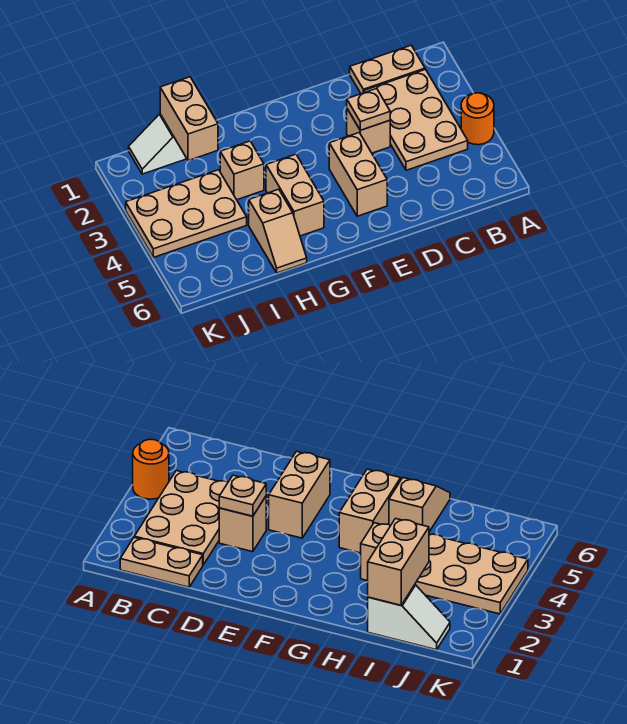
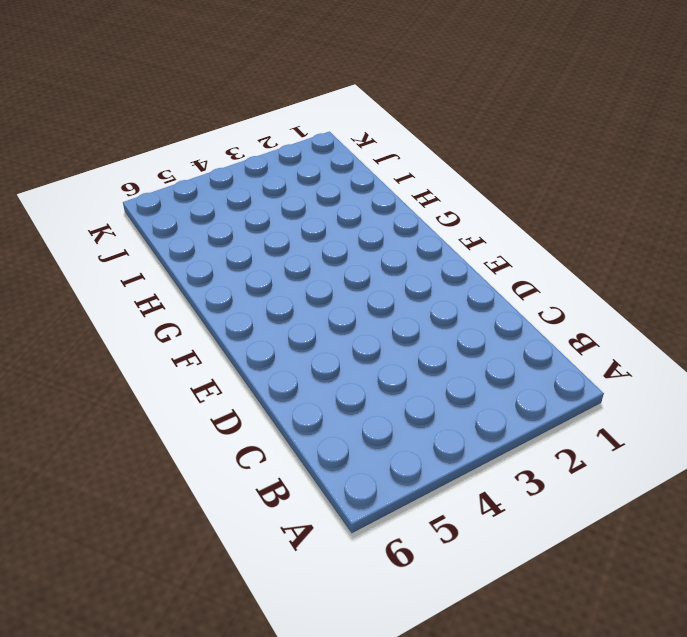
none -> orange 1x1 round brick [461,93,494,145]
none -> tan 1x2 plate [350,45,425,94]
none -> tan 2x3 plate [364,69,468,170]

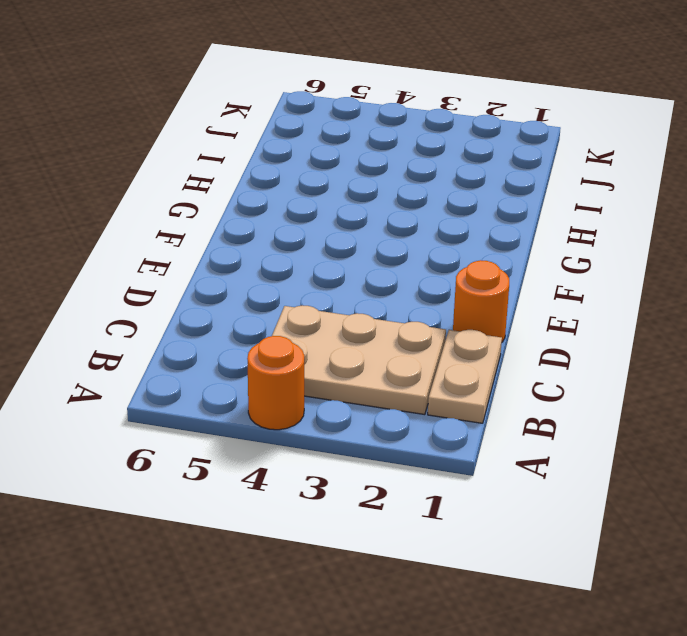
orange 1x1 round brick [453,260,509,342] -> none
none -> tan 1x1 brick [347,109,390,153]
none -> tan 1x2 brick [329,133,387,216]
none -> tan 1x2 brick [266,154,324,236]

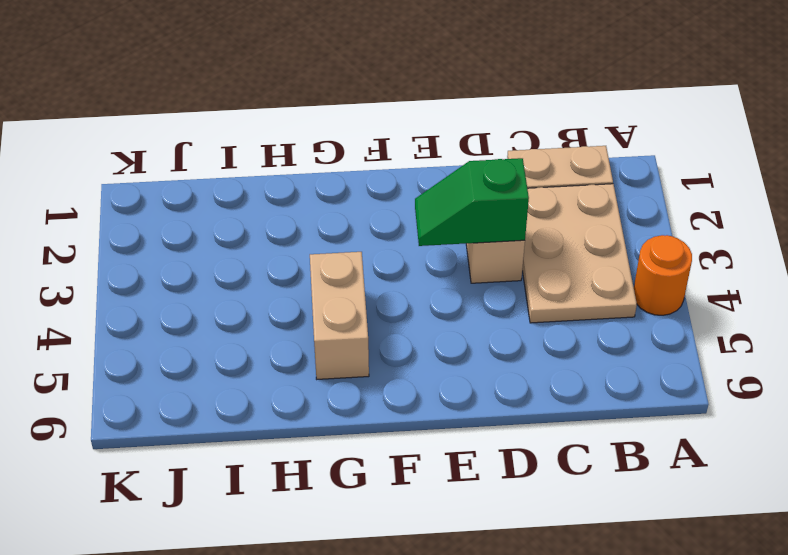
green 1x2 slope [415,158,529,246] -> tan 1x1 plate [347,88,390,130]
none -> tan 1x2 brick [329,133,387,216]
none -> tan 1x1 brick [220,141,264,200]
none -> tan 1x2 slope [249,189,307,273]

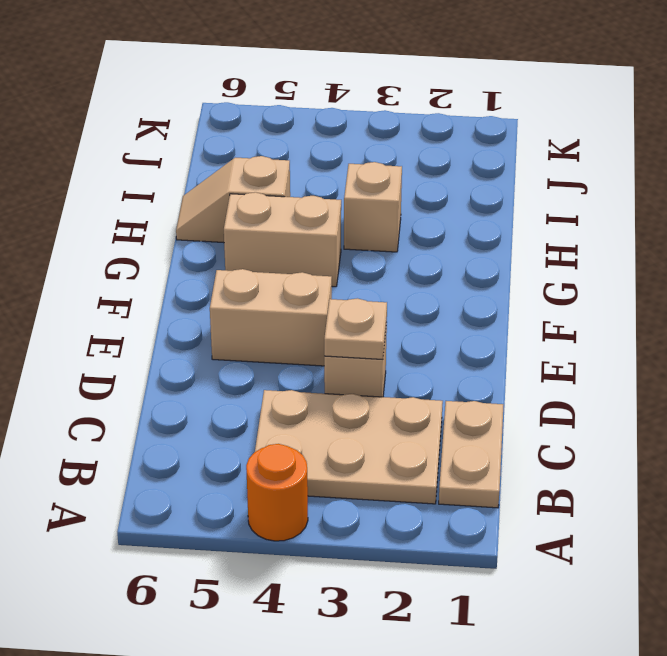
none -> white 1x2 slope [129,114,187,174]
none -> tan 2x3 plate [126,170,247,257]
none -> tan 1x2 brick [160,77,218,161]

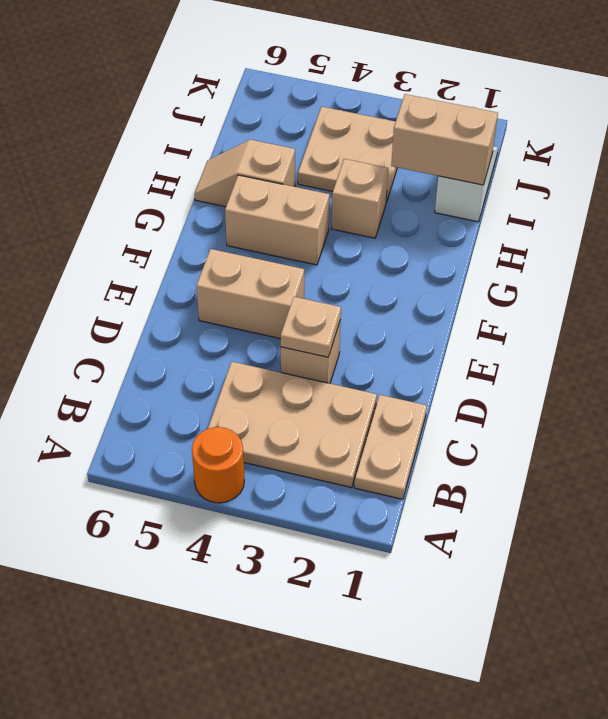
tan 2x2 plate [298,106,397,202] -> tan 2x3 plate [126,170,247,257]

